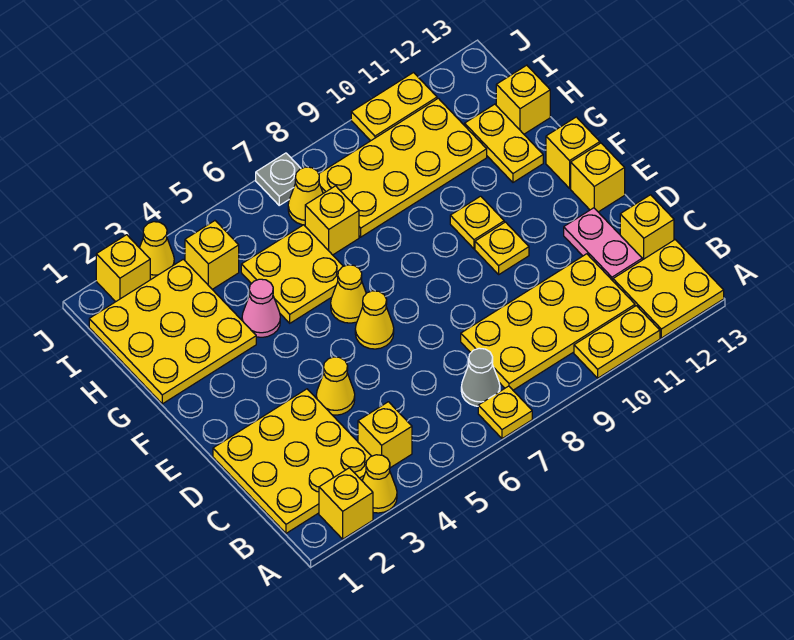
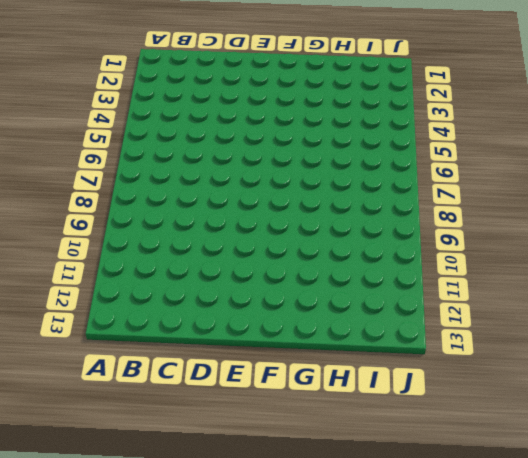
none -> yellow 1x1 brick [319,468,373,539]
none -> yellow 1x1 cone [362,455,397,513]
none -> yellow 1x1 plate [478,386,532,439]
none -> yellow 1x2 plate [574,306,660,378]

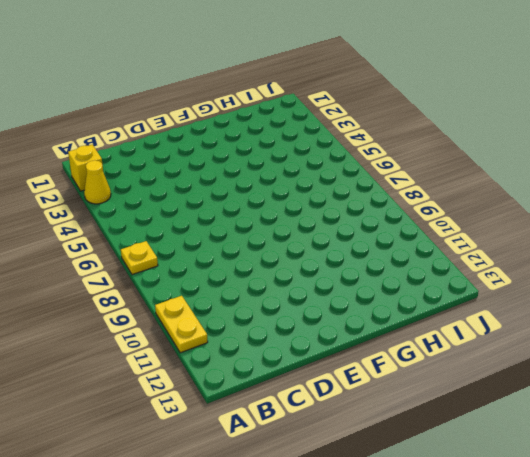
none -> yellow 2x2 plate [613,240,724,338]
none -> yellow 3x3 plate [213,389,371,533]
none -> yellow 1x1 brick [358,402,412,468]
none -> grey 1x1 cone [461,348,500,406]

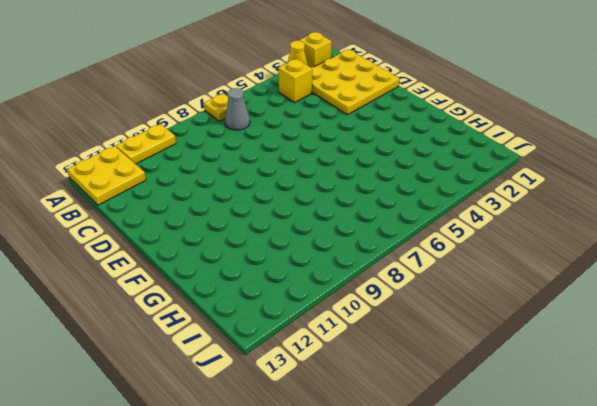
none -> yellow 2x4 plate [461,254,635,390]
none -> pink 1x2 plate [564,208,642,281]
none -> yellow 1x1 brick [620,195,674,260]
none -> yellow 1x1 cone [316,357,355,415]

